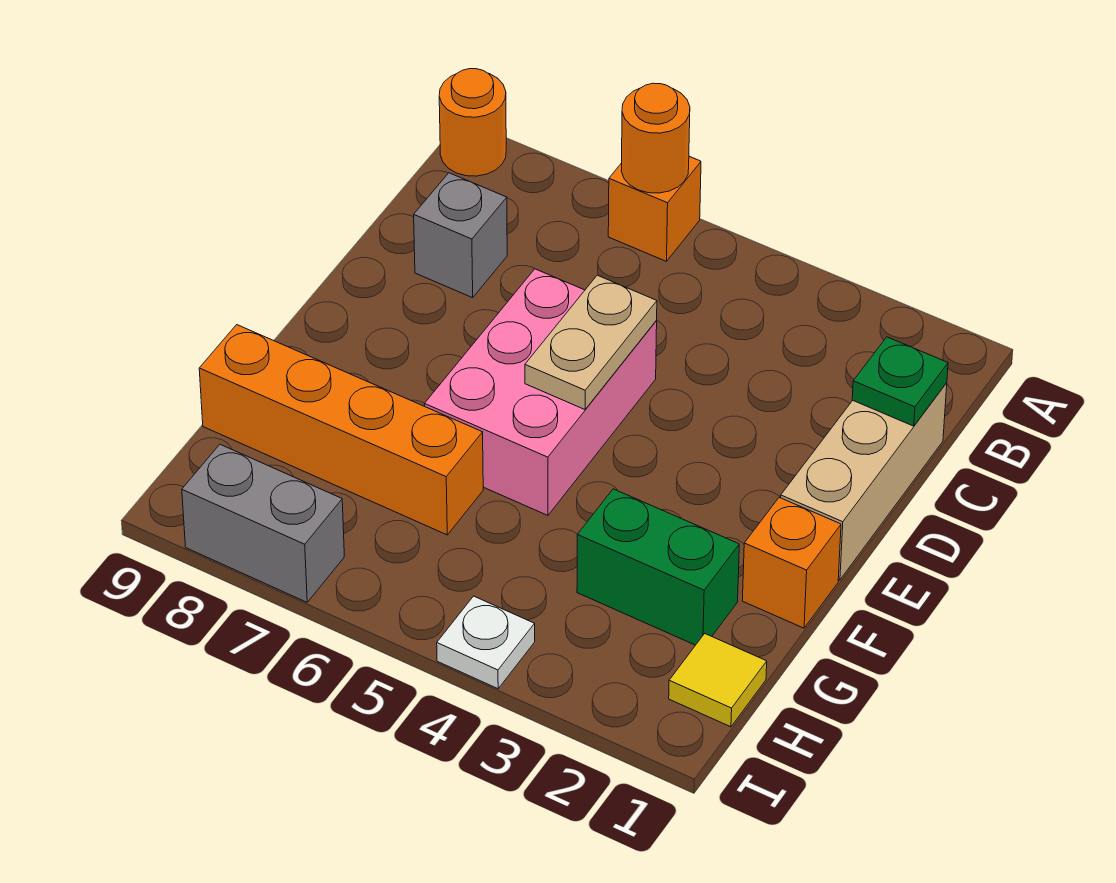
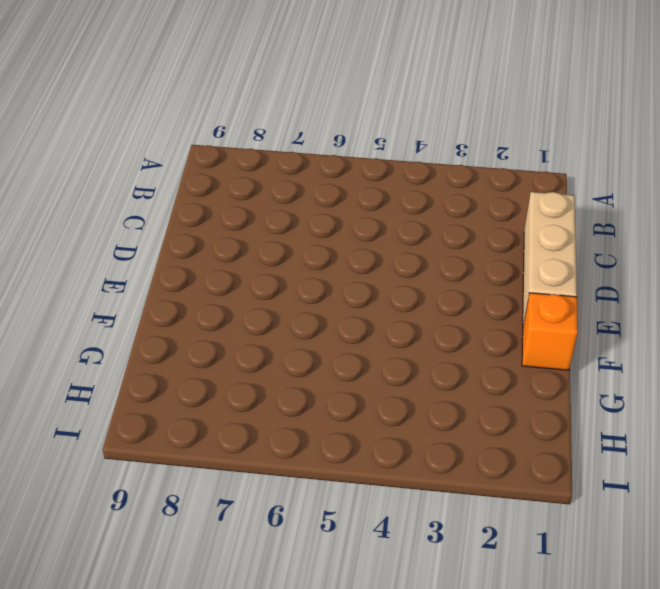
none -> orange 1x1 brick [608,156,701,261]
none -> orange 1x1 round brick [439,69,506,176]
none -> grey 1x1 brick [414,173,507,298]

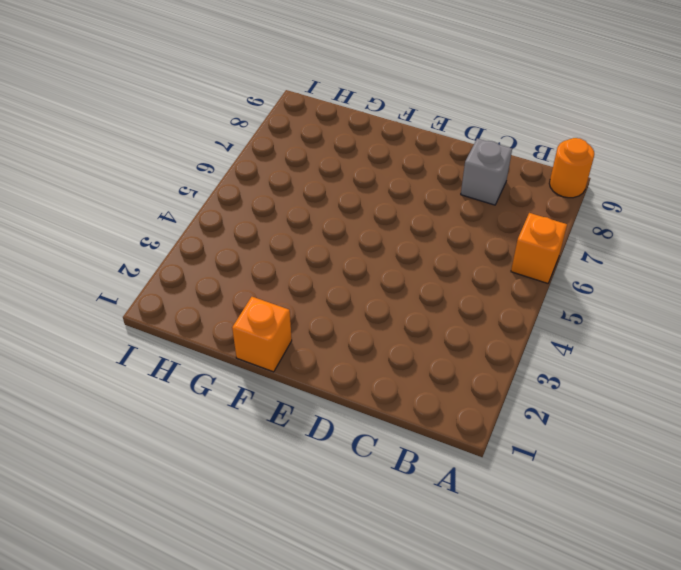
none -> tan 1x3 brick [781,383,947,580]
none -> pink 2x3 brick [424,269,657,515]
none -> green 1x2 brick [577,489,739,645]

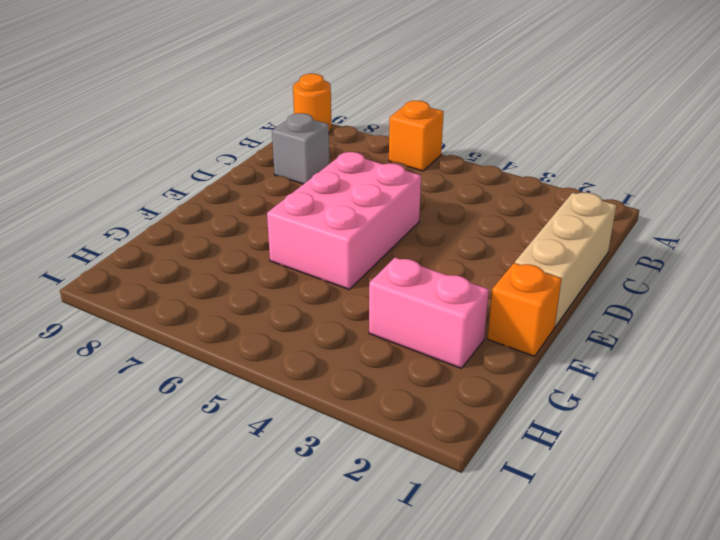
pink 1x2 brick [369,258,489,368] -> green 1x2 brick [577,489,739,645]
none -> orange 1x4 brick [199,325,483,535]
none -> yellow 1x1 tile [669,634,767,727]
none -> white 1x1 plate [437,596,535,689]

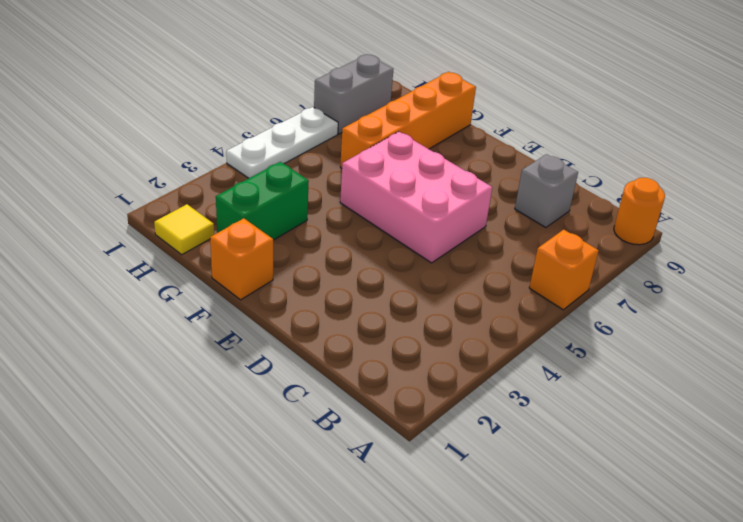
white 1x3 plate [226,107,338,178] -> white 1x1 plate [437,596,535,689]
none -> tan 1x3 brick [781,383,947,580]
none -> orange 1x1 round brick [621,83,690,193]
none -> green 1x1 plate [852,337,948,426]

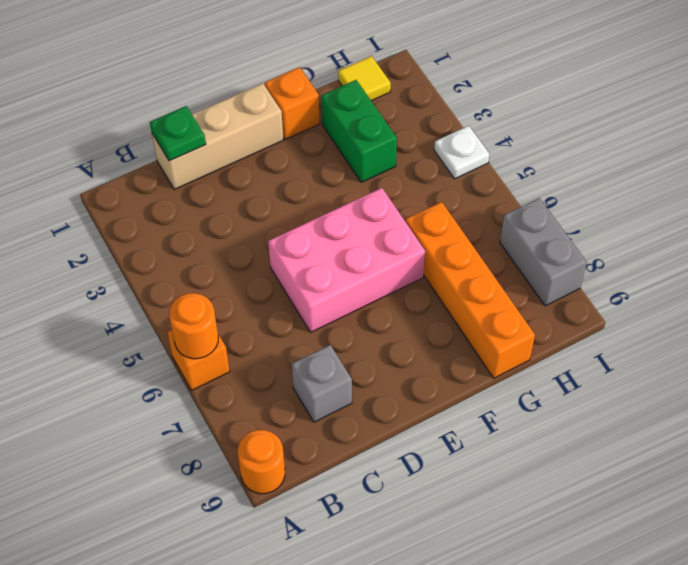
none -> tan 1x2 plate [525,275,657,409]

